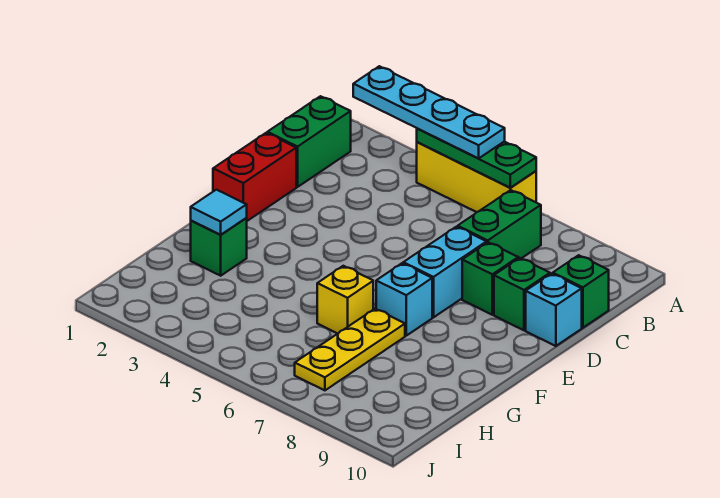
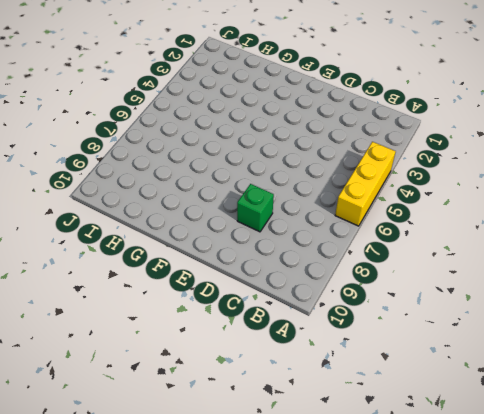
none -> green 1x2 brick [267,96,351,187]
none -> green 1x2 brick [458,190,541,259]
none -> green 1x1 brick [553,255,609,328]

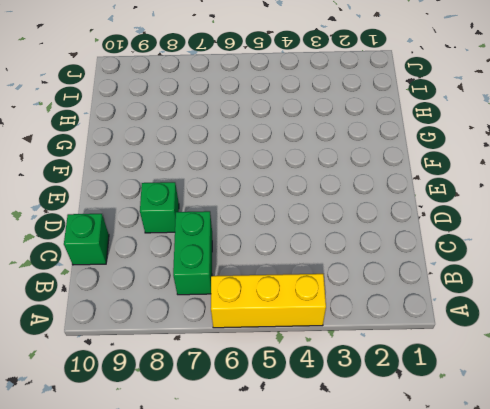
none -> green 1x2 brick [267,96,351,187]
none -> red 1x2 brick [213,133,296,221]
none -> cyan 1x2 brick [403,227,487,317]

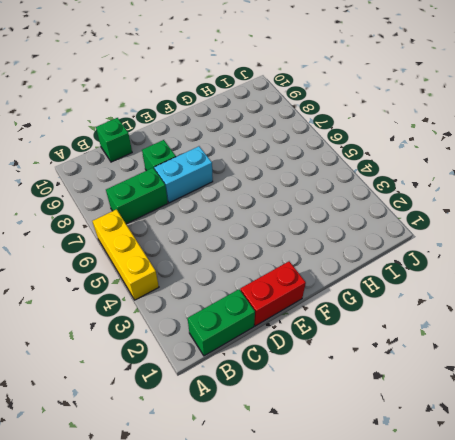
none -> green 1x1 brick [494,258,550,330]
none -> cyan 1x1 brick [526,274,582,346]
none -> cyan 1x1 brick [376,263,432,336]

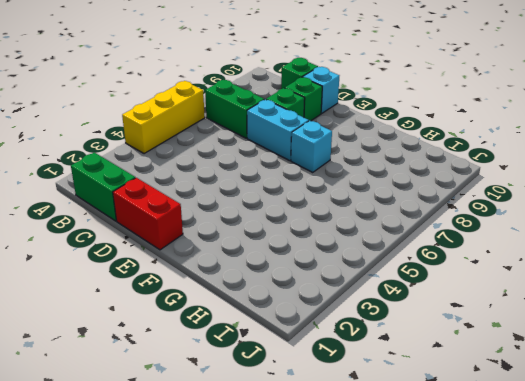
none -> green 1x1 brick [191,218,247,276]
none -> yellow 1x1 brick [317,266,373,334]
none -> yellow 1x3 plate [295,309,405,390]

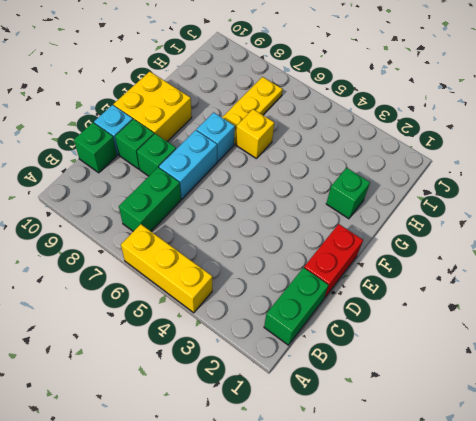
yellow 2x2 brick [113,72,192,142] -> none
none -> green 1x3 plate [417,128,536,188]
none -> cyan 1x1 tile [191,190,247,235]
none -> cyan 1x4 plate [353,66,505,159]

